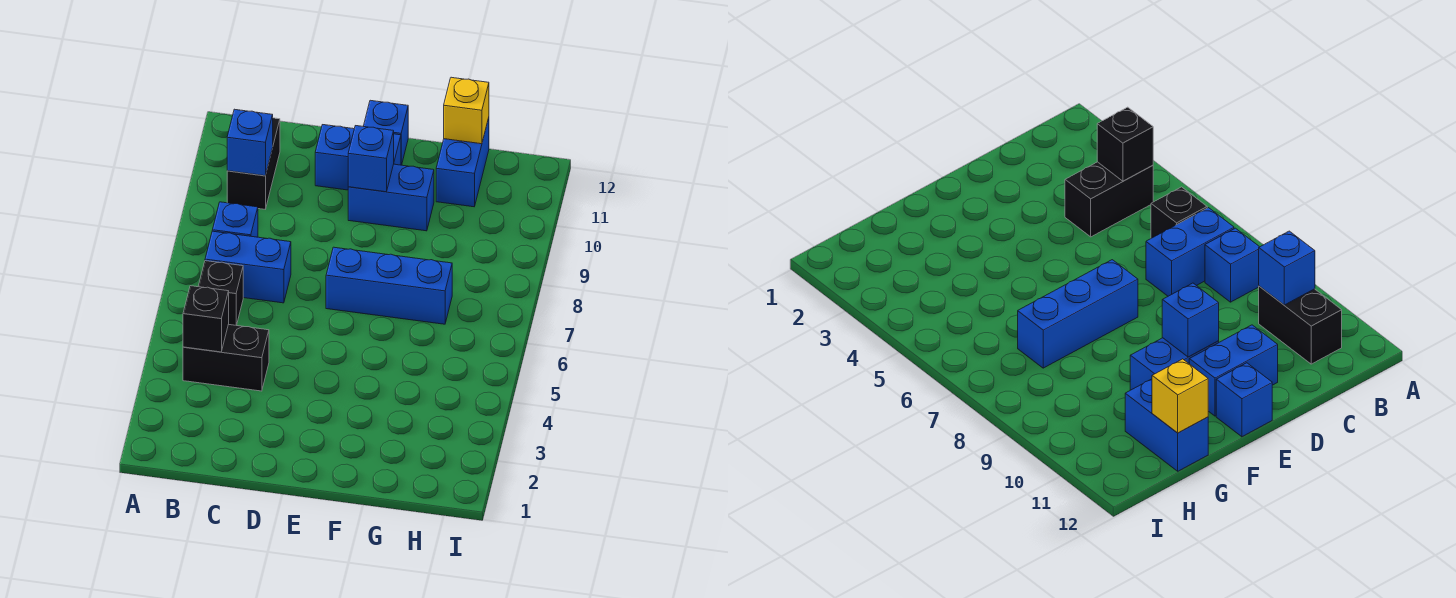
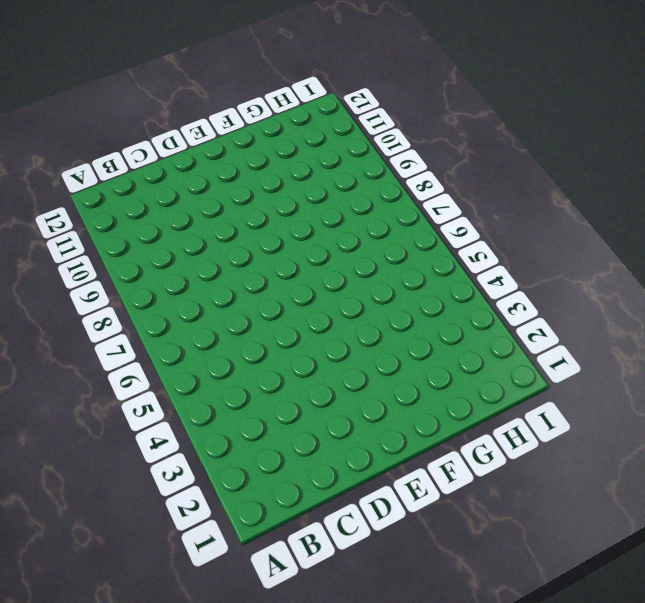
none -> black 1x2 brick [183,324,269,391]
none -> black 1x1 brick [198,261,243,325]
none -> blue 1x2 brick [205,231,291,303]

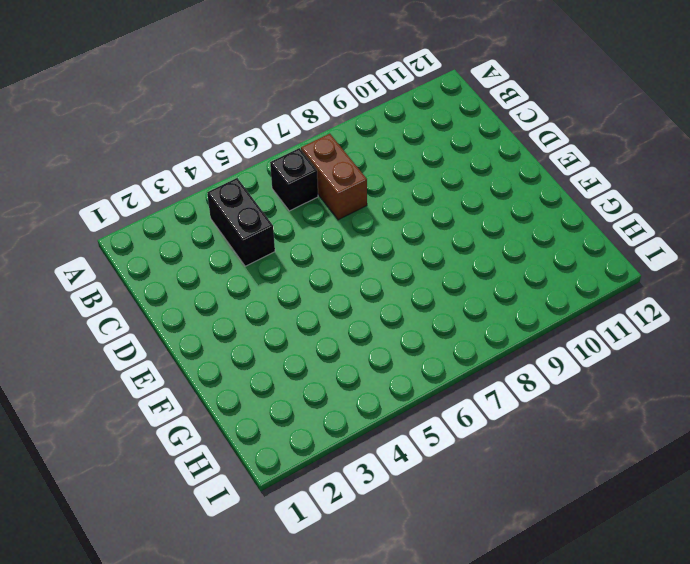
brown 1x2 brick [301,134,367,220] -> blue 1x2 brick [205,231,291,303]
none -> blue 1x1 brick [212,202,258,237]
none -> black 1x2 brick [227,118,280,209]
none -> blue 1x2 brick [315,125,401,190]

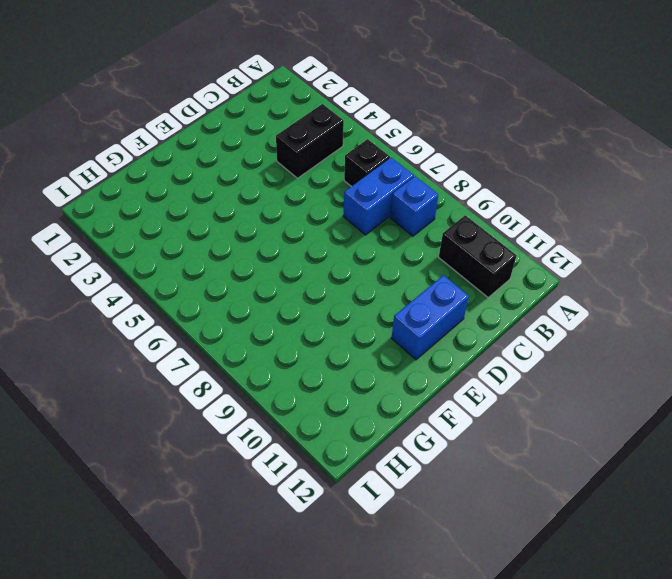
none -> blue 1x3 brick [326,247,452,324]
none -> blue 1x2 brick [348,164,434,231]
none -> blue 1x1 brick [363,100,408,165]

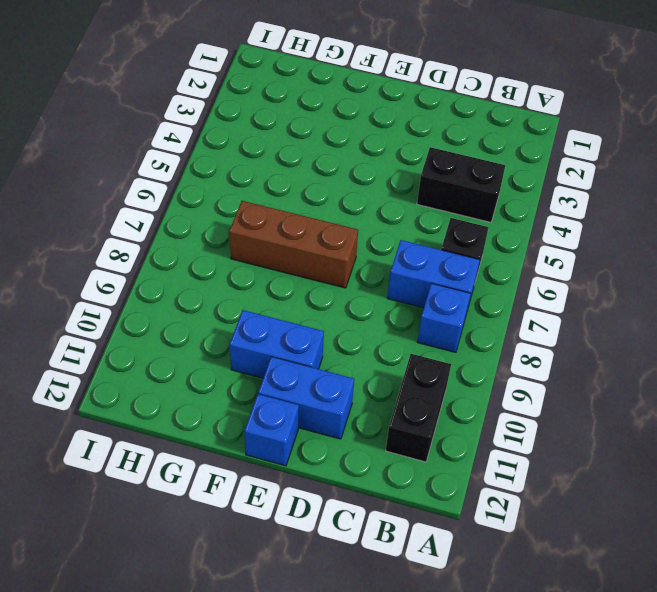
brown 1x3 brick [229,201,358,288] -> blue 1x3 brick [326,247,452,324]
none -> blue 1x2 brick [436,118,489,207]
none -> black 1x1 brick [183,286,229,352]
none -> blue 1x1 brick [227,109,273,176]

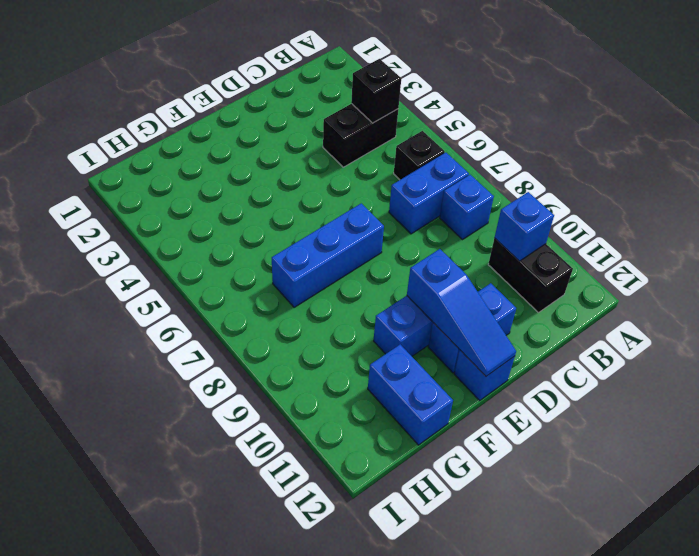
blue 1x3 slope [407,249,516,376] -> blue 1x1 brick [348,126,394,192]
none -> yellow 1x1 brick [444,77,489,144]

